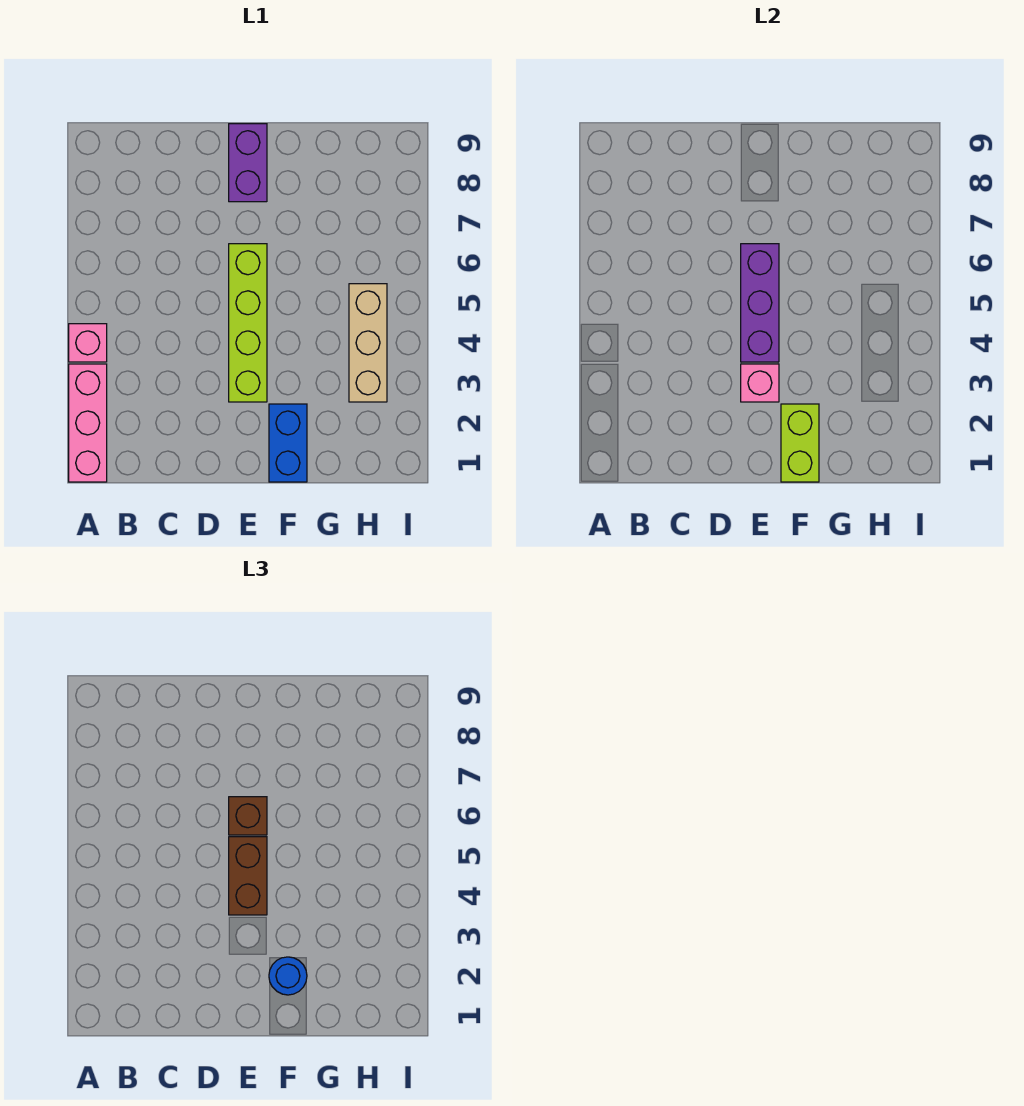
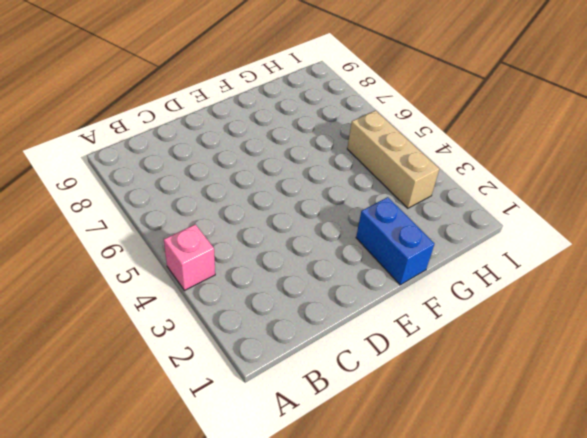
none -> pink 1x3 brick [69,364,107,482]
none -> lime 1x4 brick [229,244,267,402]
none -> purple 1x2 brick [229,124,267,202]

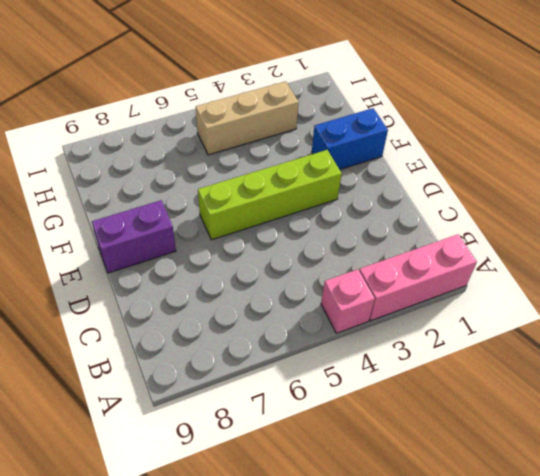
none -> pink 1x1 brick [741,364,779,402]
none -> purple 1x3 brick [741,244,779,362]
none -> lime 1x2 brick [781,404,819,482]

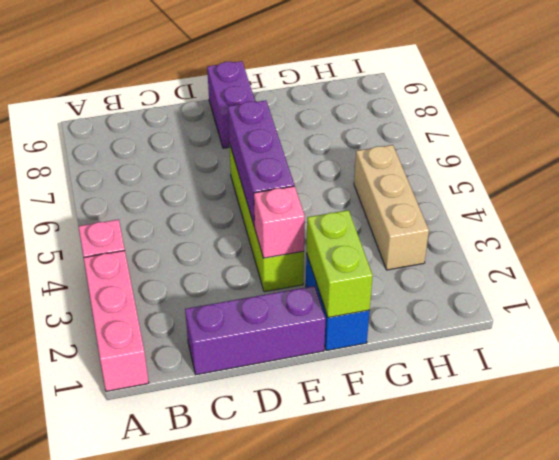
purple 1x3 brick [185,286,326,375] -> none
none -> brown 1x2 brick [229,837,267,915]
none -> brown 1x1 brick [229,797,267,835]
none -> blue 1x1 round brick [269,957,307,995]

